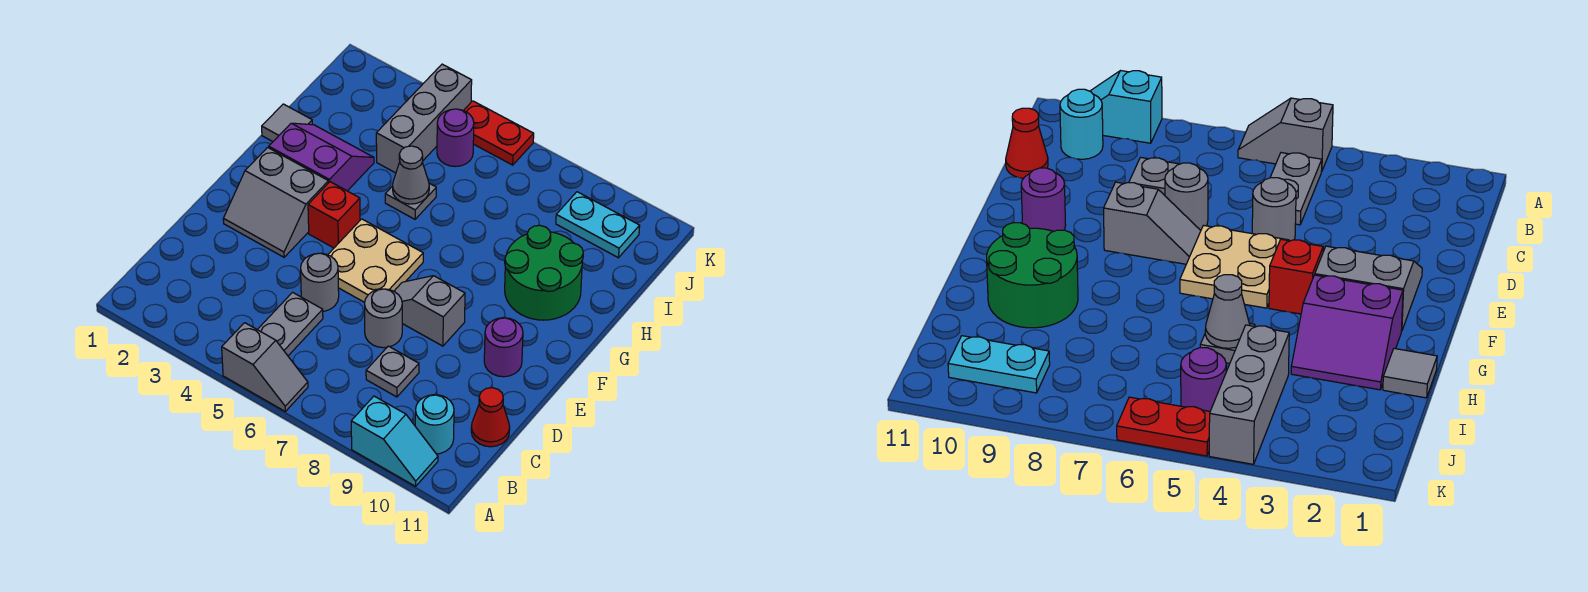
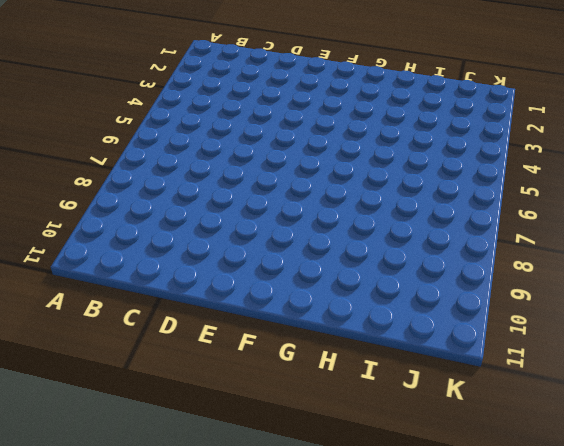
none -> grey 1x2 slope [222,323,308,411]
none -> cyan 1x2 slope [351,396,438,486]
none -> grey 1x2 plate [257,292,323,356]

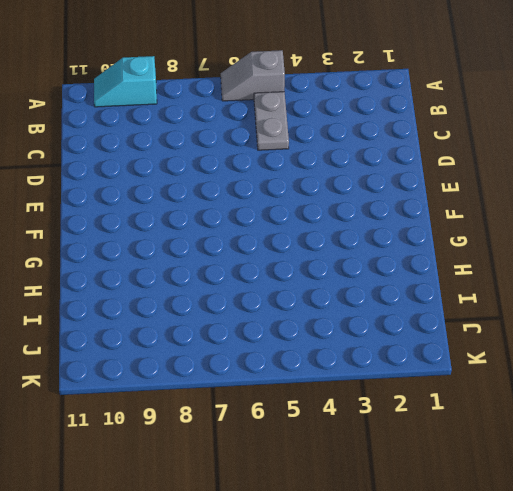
none -> cyan 1x1 round brick [415,395,454,454]
none -> grey 1x1 plate [366,346,419,397]
none -> red 1x1 cone [471,388,510,447]

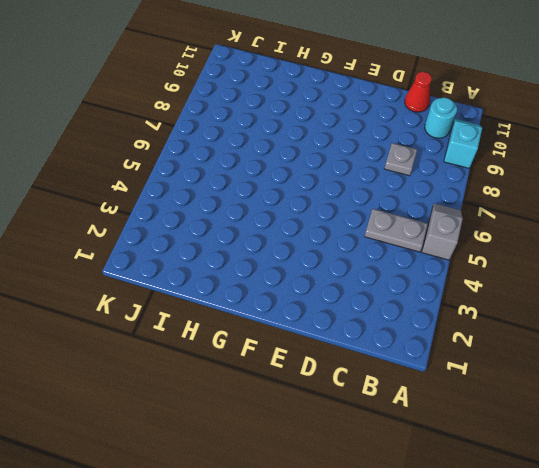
none -> grey 1x1 round brick [301,253,339,311]
none -> grey 1x1 round brick [365,289,402,348]
none -> grey 2x2 slope [223,147,328,257]

